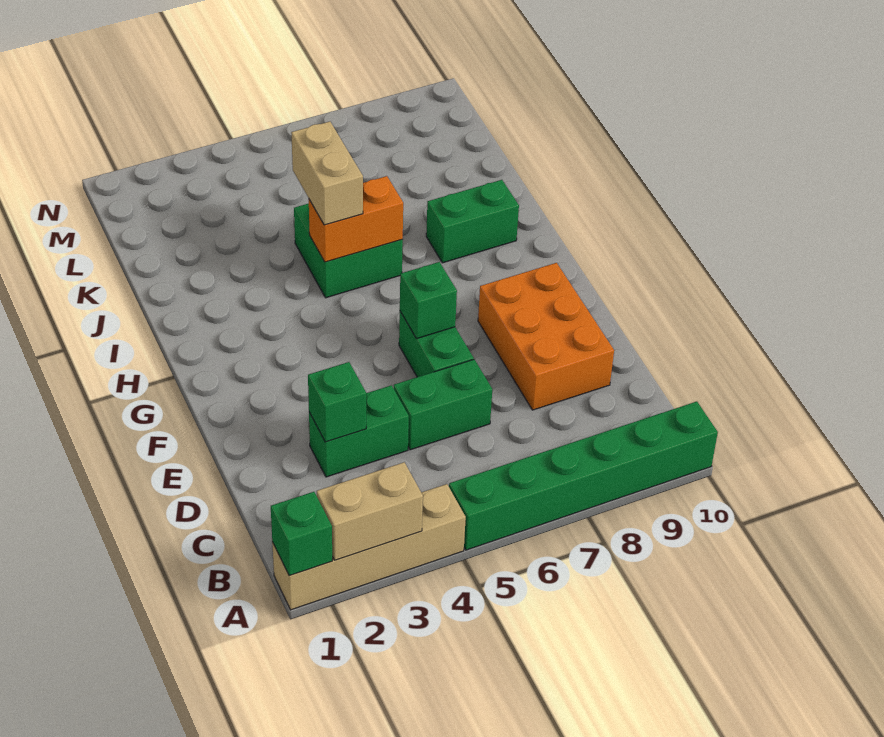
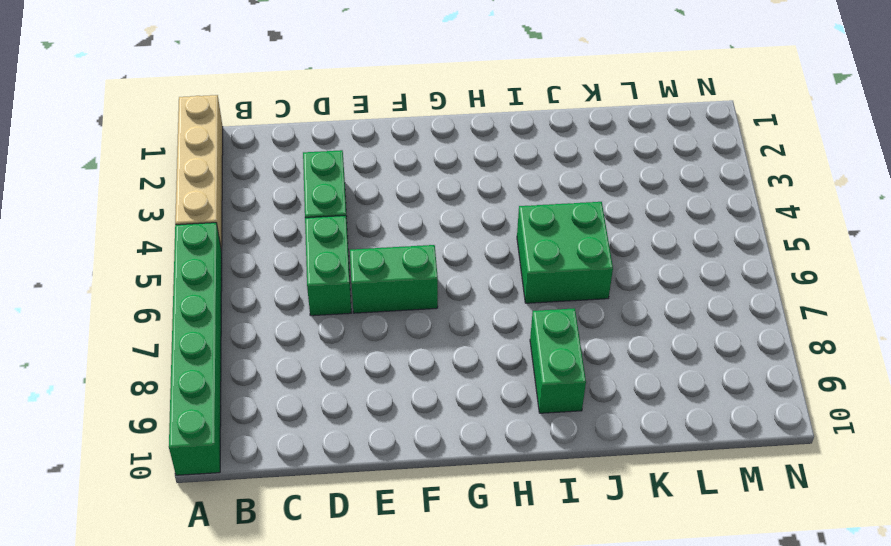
none -> orange 2x3 brick [478,263,614,410]
none -> green 1x1 brick [271,492,332,576]
none -> tan 1x2 brick [317,462,423,560]

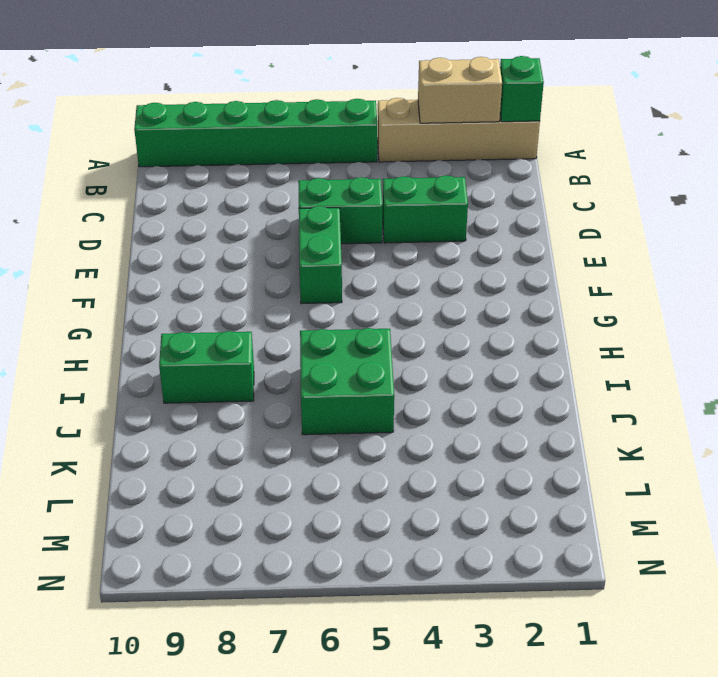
none -> orange 2x3 brick [478,263,614,410]
none -> green 1x1 brick [308,362,366,442]
none -> green 1x1 brick [400,262,457,339]

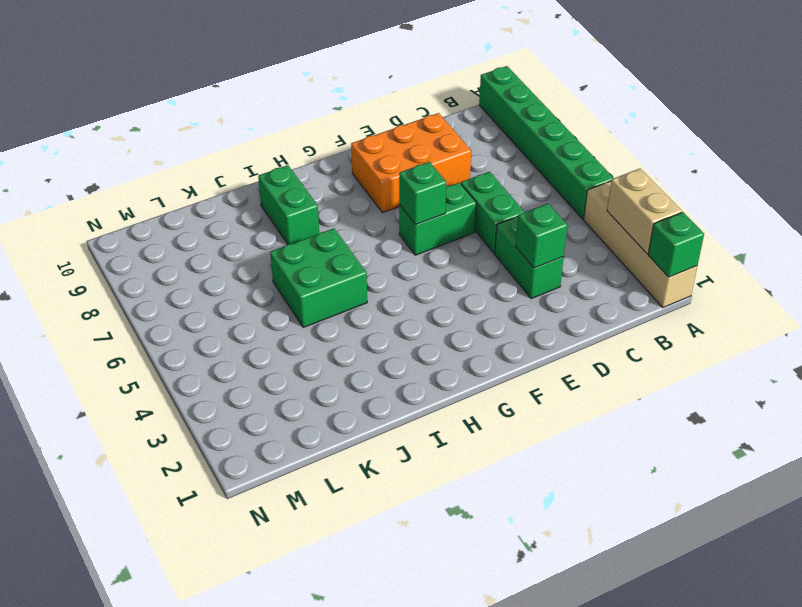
none -> orange 1x2 brick [309,176,403,262]
none -> tan 1x2 brick [291,122,363,225]

